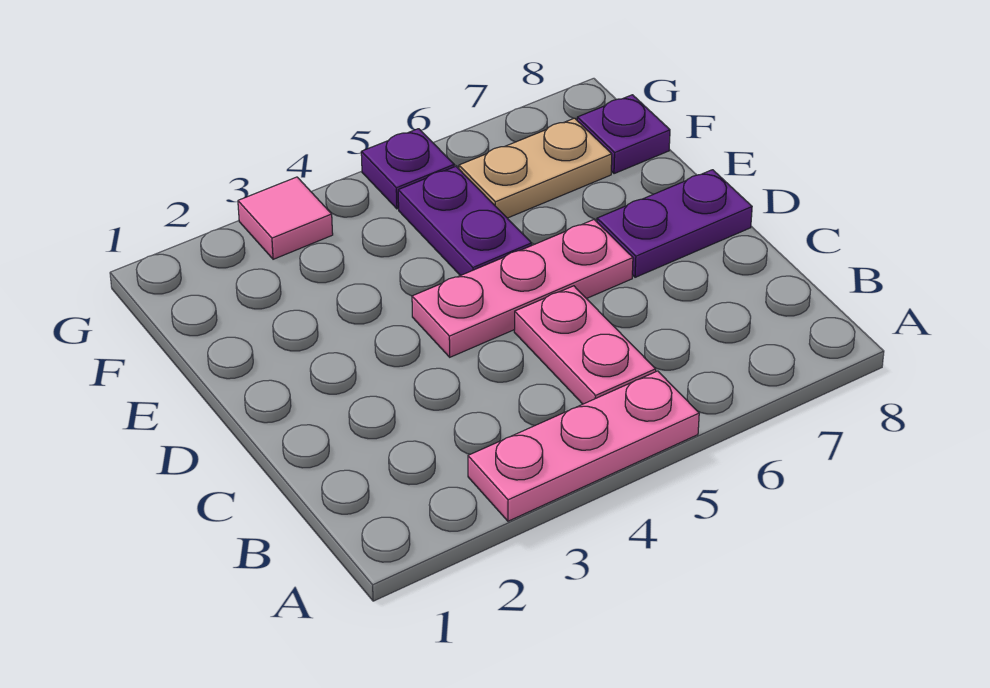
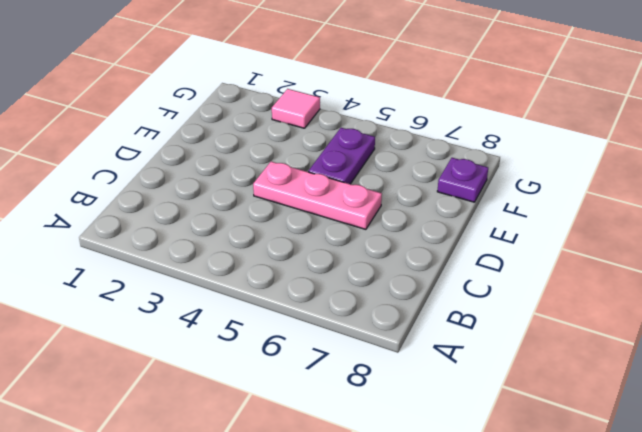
none -> pink 1x3 plate [468,371,699,521]
none -> pink 1x2 plate [514,286,656,404]

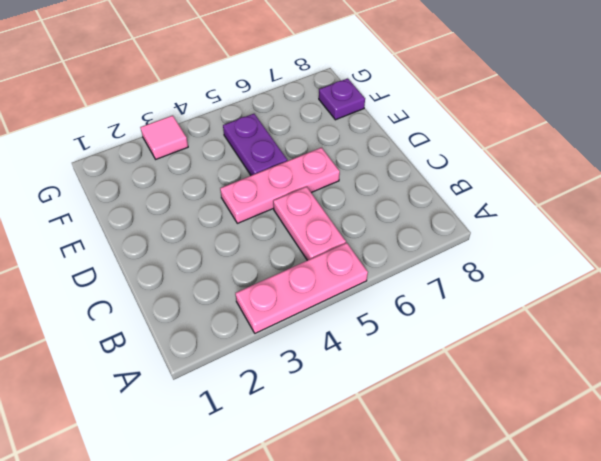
none -> purple 1x2 plate [597,170,752,277]
none -> tan 1x2 plate [459,118,612,218]

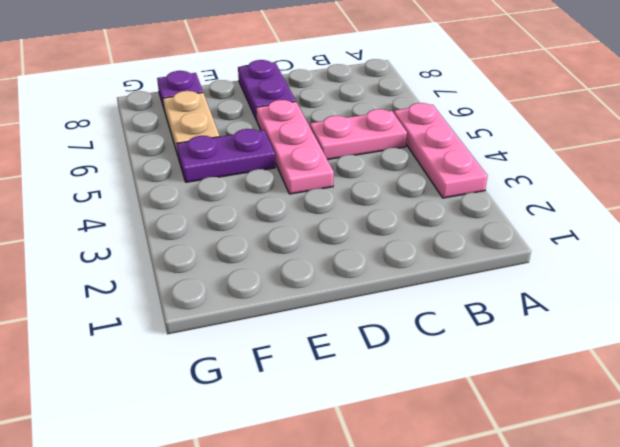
none -> pink 1x1 tile [238,177,333,259]
none -> purple 1x1 plate [361,129,454,209]

